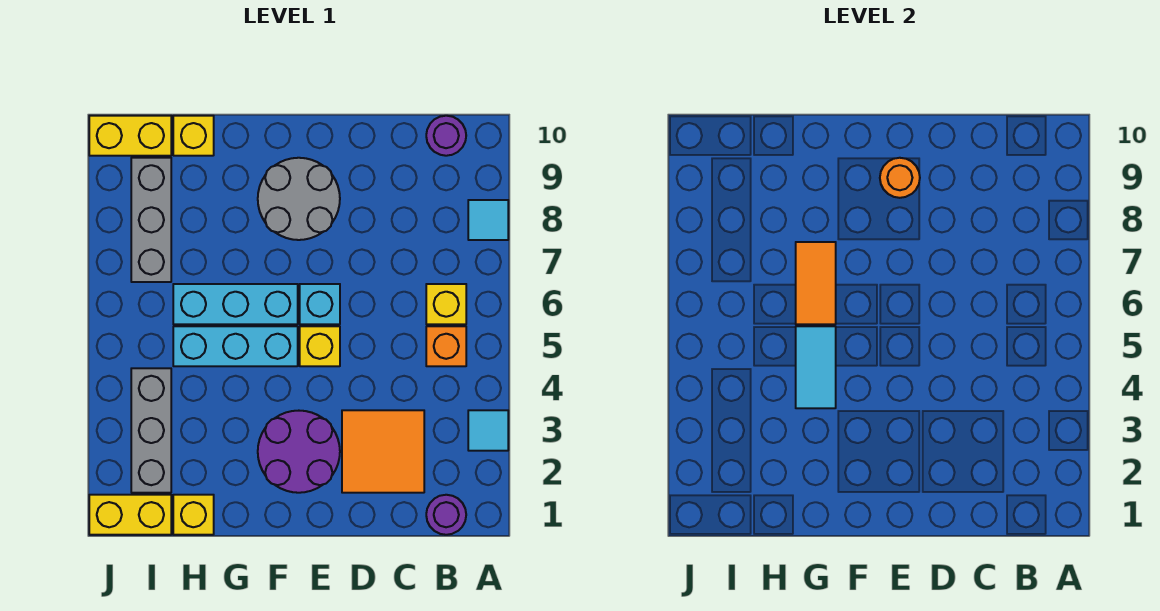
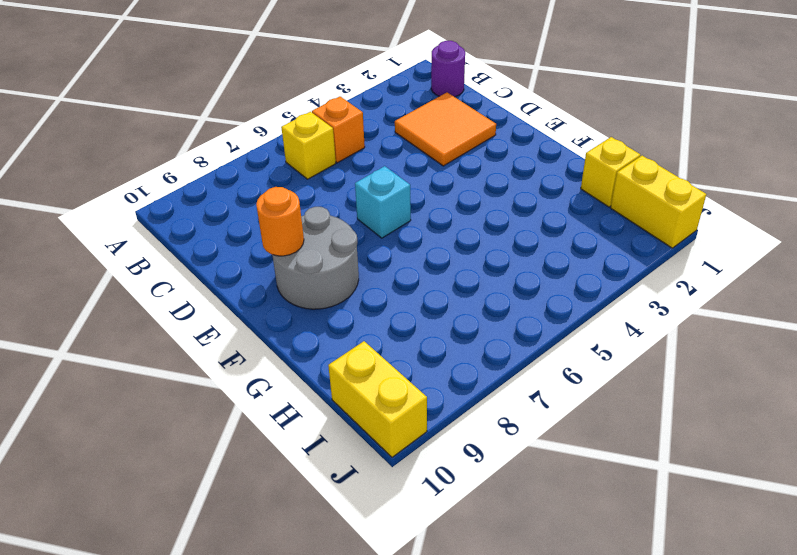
none -> cyan 1x1 tile [468,410,508,451]
none -> cyan 1x1 tile [468,200,508,240]
none -> purple 1x1 round brick [426,116,466,156]

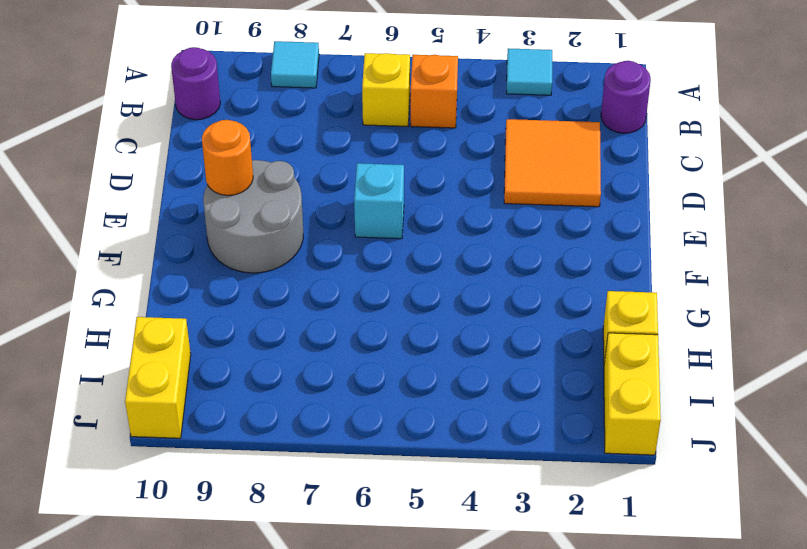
none -> purple 2x2 round brick [258,411,340,493]
none -> yellow 1x1 brick [300,326,340,366]
none -> cyan 1x3 brick [173,326,298,366]

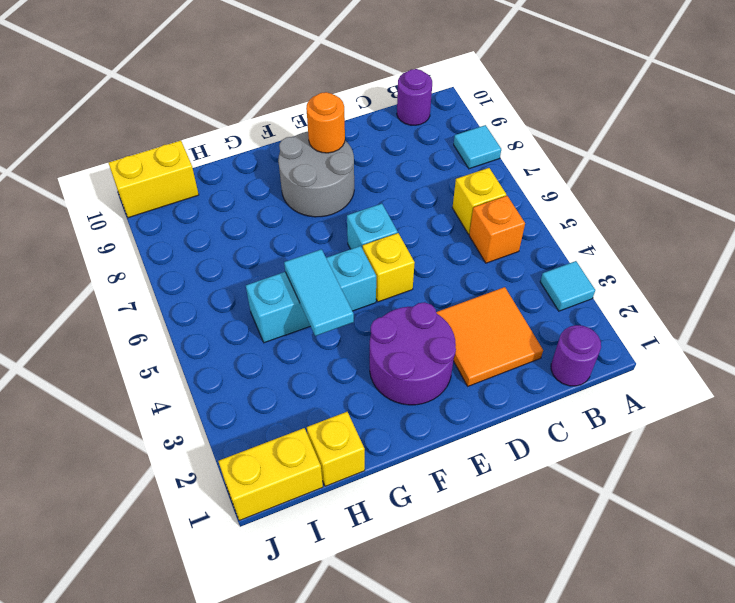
none -> cyan 1x3 brick [173,284,298,324]
none -> yellow 1x1 brick [173,116,214,156]
none -> grey 1x3 brick [131,368,171,493]

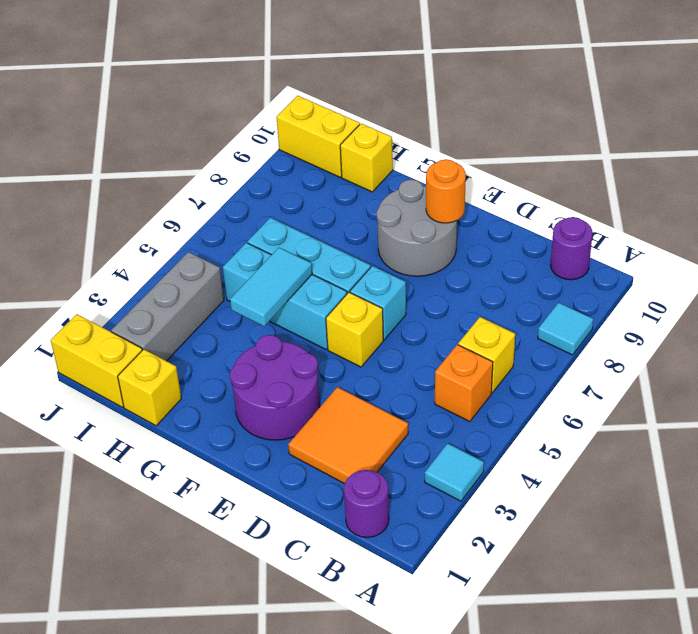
none -> grey 1x3 brick [131,158,171,282]
none -> orange 1x2 tile [796,242,836,324]

